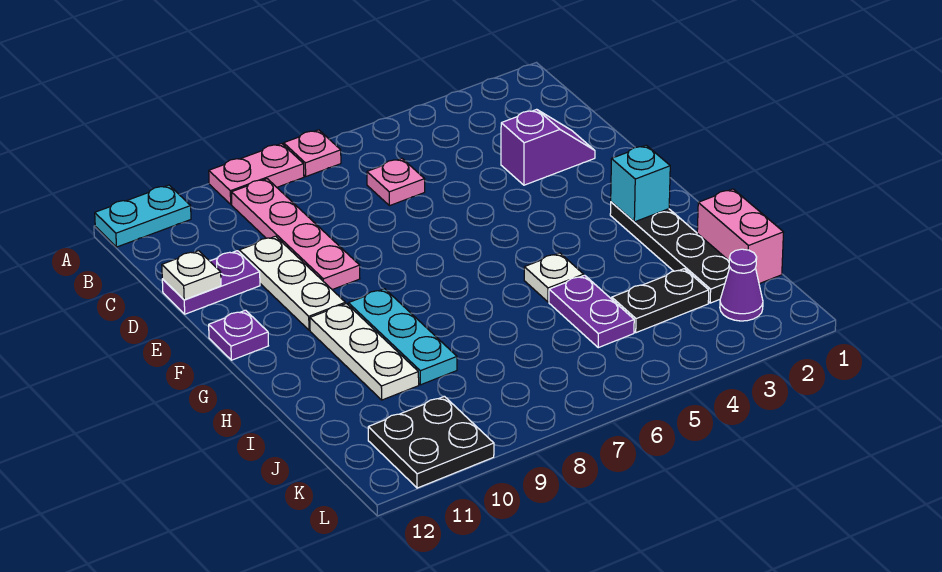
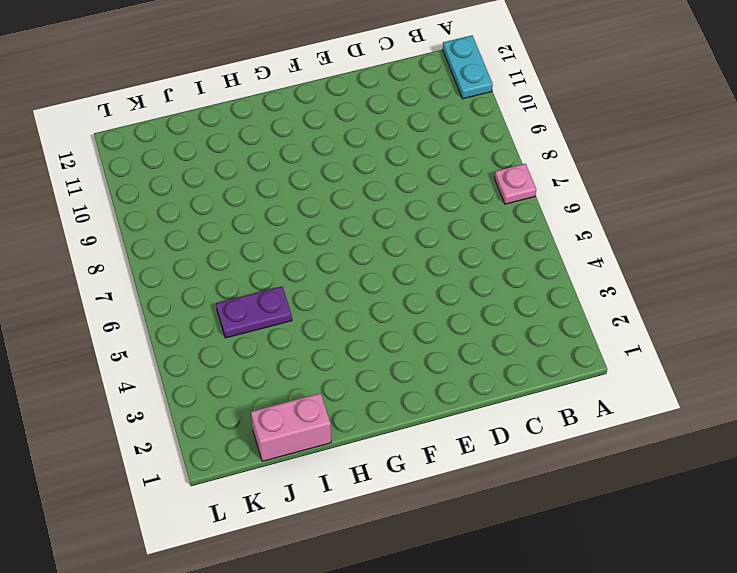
none -> pink 1x2 plate [209,144,304,204]
none -> pink 1x4 plate [231,179,360,290]
none -> pink 1x1 plate [367,159,425,206]

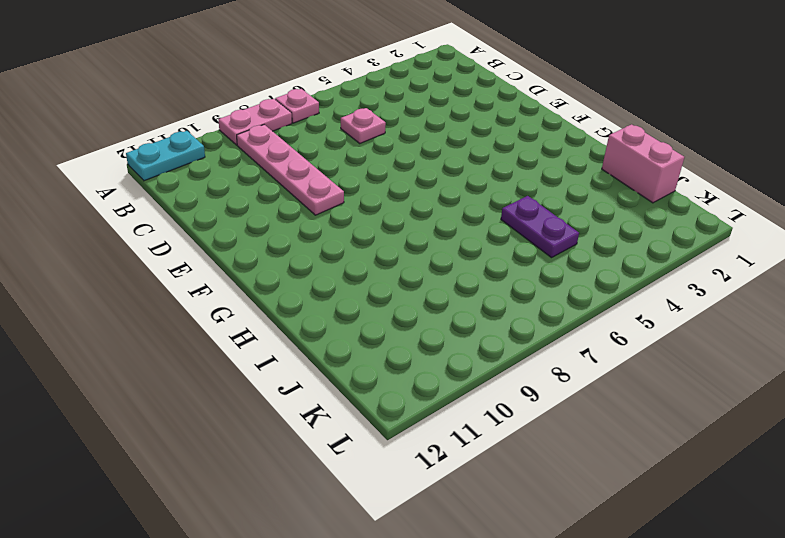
none -> purple 1x2 slope [501,109,595,185]
none -> white 1x3 plate [239,236,345,330]
none -> purple 1x2 plate [162,251,260,314]

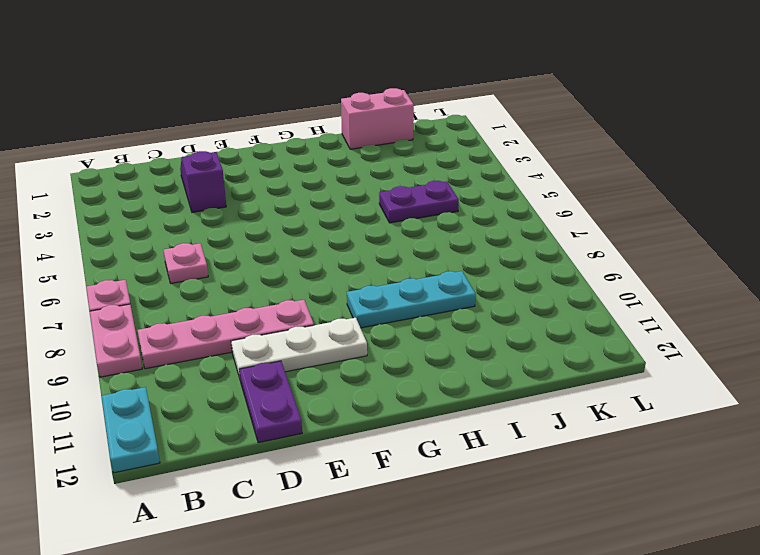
none -> purple 1x1 plate [209,310,268,360]
none -> black 1x4 plate [610,202,730,303]
none -> white 1x3 plate [310,304,419,400]

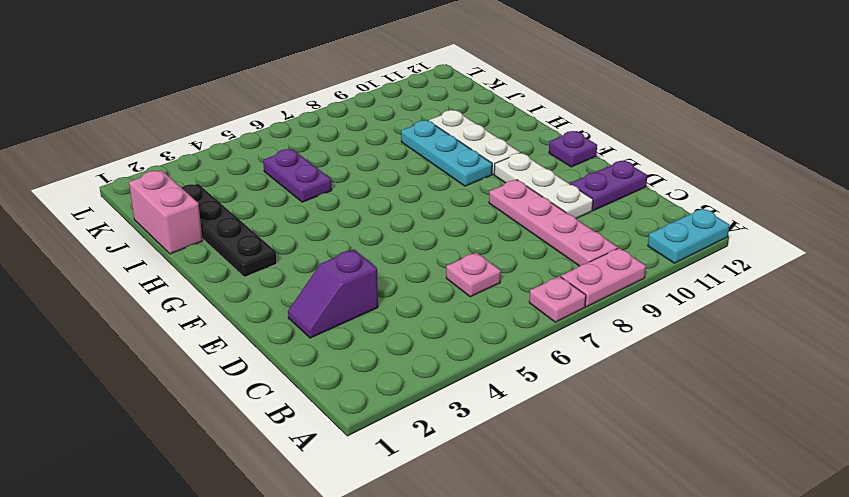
none -> white 1x1 plate [524,253,584,302]
none -> black 1x2 plate [612,269,709,333]
none -> purple 1x1 cone [720,249,763,321]

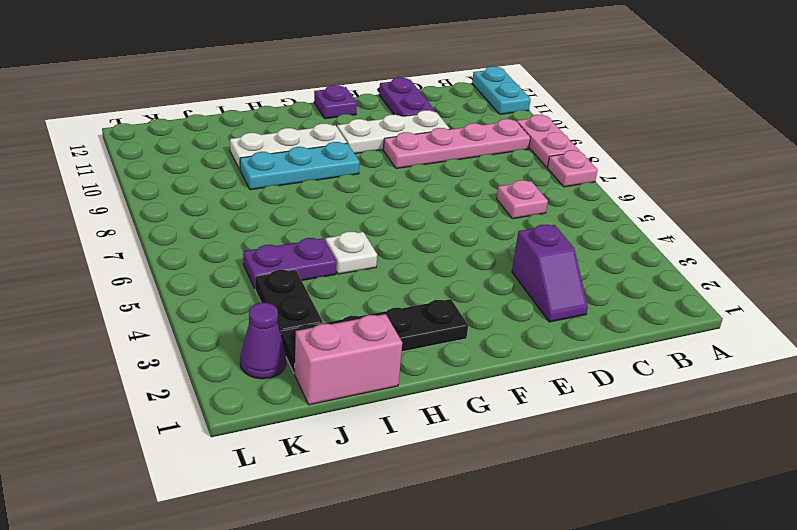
none -> black 2x2 plate [368,396,494,488]
none -> white 1x1 plate [162,251,221,300]
none -> cyan 1x1 brick [611,145,670,222]

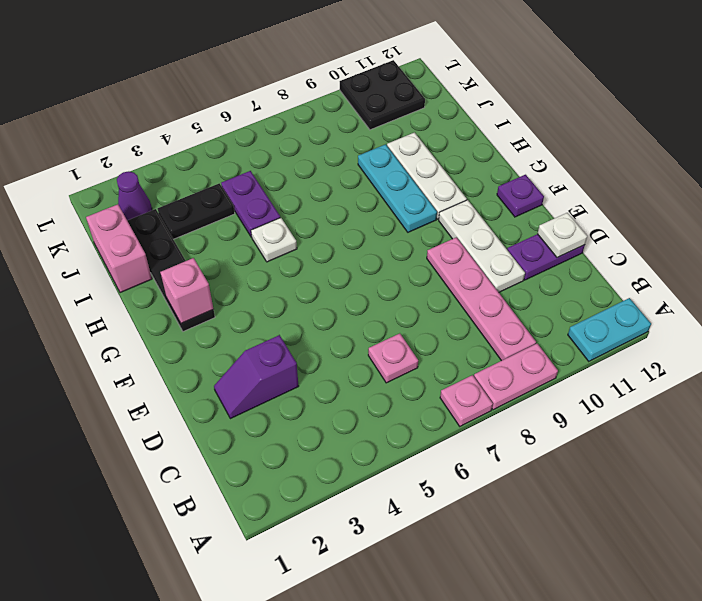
pink 1x1 brick [160,258,213,323] -> cyan 1x1 brick [611,145,670,222]

